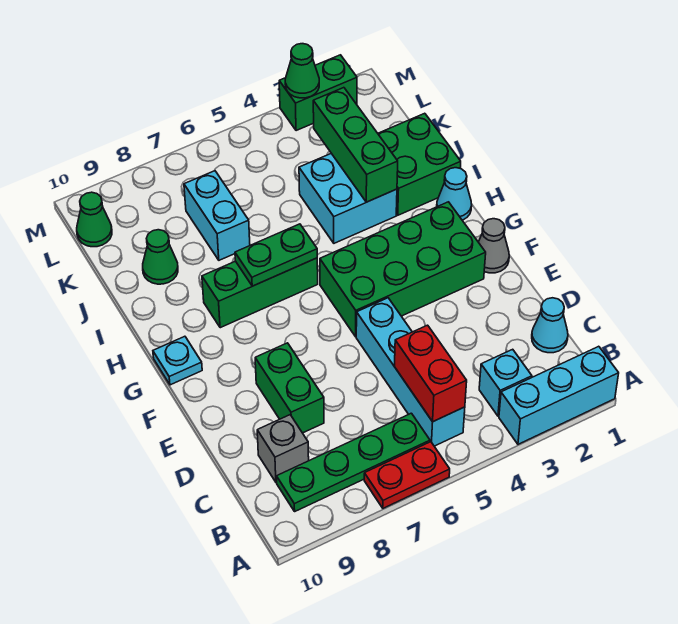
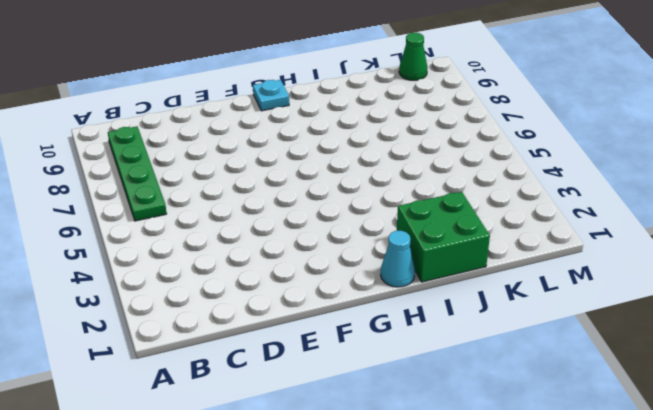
none -> cyan 1x3 brick [499,346,619,444]
none -> red 1x2 plate [364,442,450,508]
none -> cyan 1x1 brick [479,349,532,416]

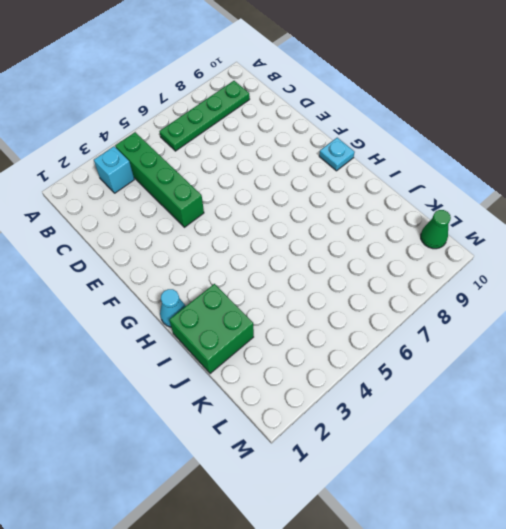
green 1x4 brick [115,132,204,227] -> none
none -> cyan 1x3 brick [499,346,619,444]
none -> red 1x2 plate [364,442,450,508]
none -> cyan 1x4 brick [356,298,465,446]

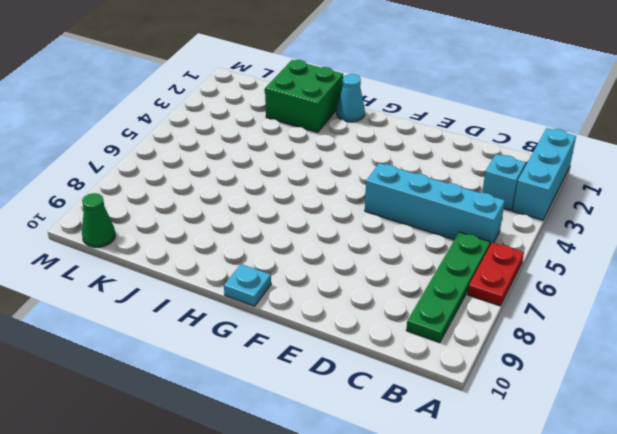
none -> cyan 1x1 cone [532,298,568,353]
none -> grey 1x1 brick [257,415,309,482]
none -> green 1x2 brick [255,343,324,433]

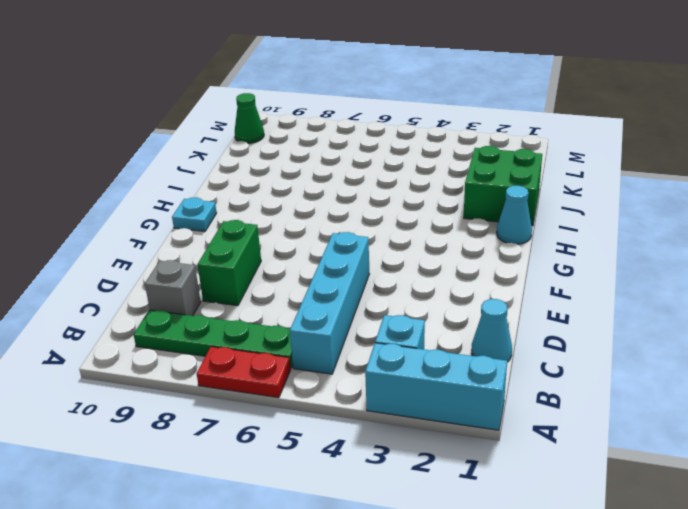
none -> grey 1x1 cone [479,219,509,273]
none -> green 2x4 brick [320,202,486,337]
none -> green 1x3 brick [202,258,318,328]

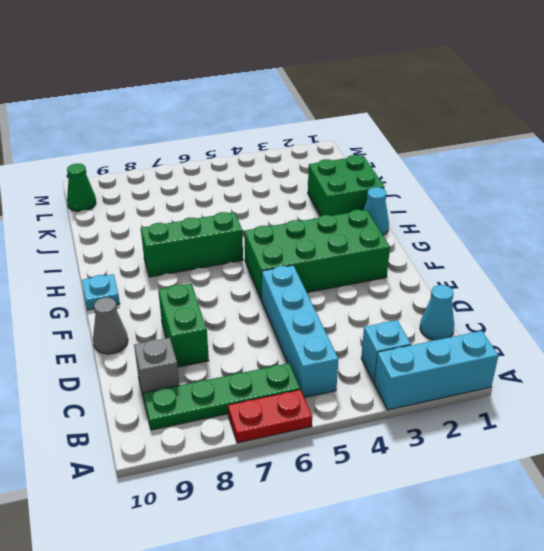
grey 1x1 cone [93,298,128,354] -> grey 1x1 cone moved to [479,219,509,273]
none -> cyan 2x2 brick [299,153,397,243]
none -> cyan 1x2 brick [184,171,250,260]
none -> green 1x1 cone [143,230,178,284]

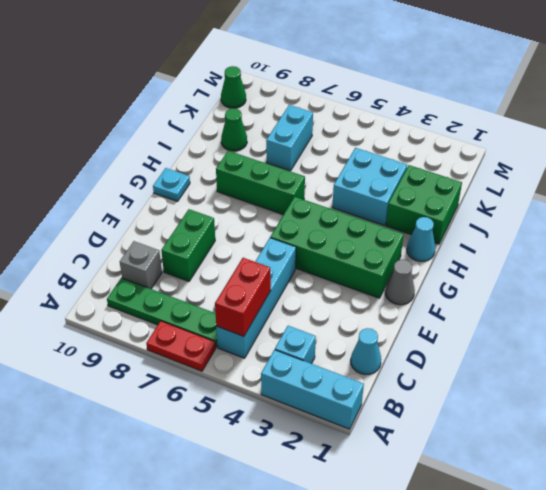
none -> green 1x2 brick [279,55,357,131]
none -> green 1x2 plate [235,224,317,286]
none -> green 1x3 brick [313,88,398,202]

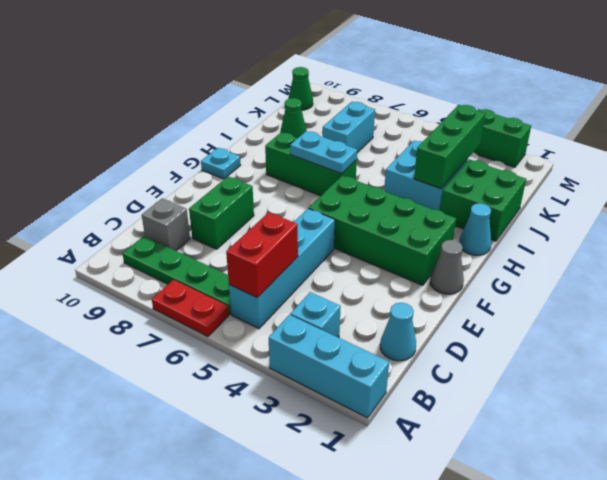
cyan 1x2 plate [290,131,357,174] -> green 1x2 plate [235,224,317,286]
none -> green 1x1 cone [285,44,319,98]

